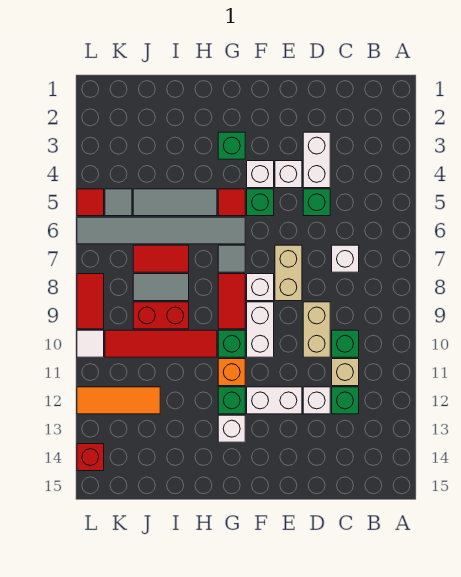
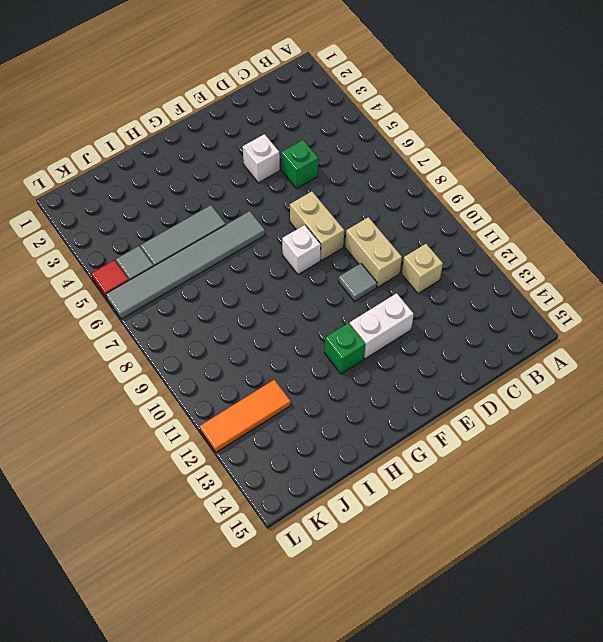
grey 1x1 tile [339,263,377,301] -> grey 1x1 tile moved to [218,245,245,272]
none -> white 1x1 brick [332,245,359,272]
none -> green 1x1 brick [332,330,359,357]
none -> green 1x1 brick [332,387,359,414]
none -> white 1x2 brick [303,132,330,188]

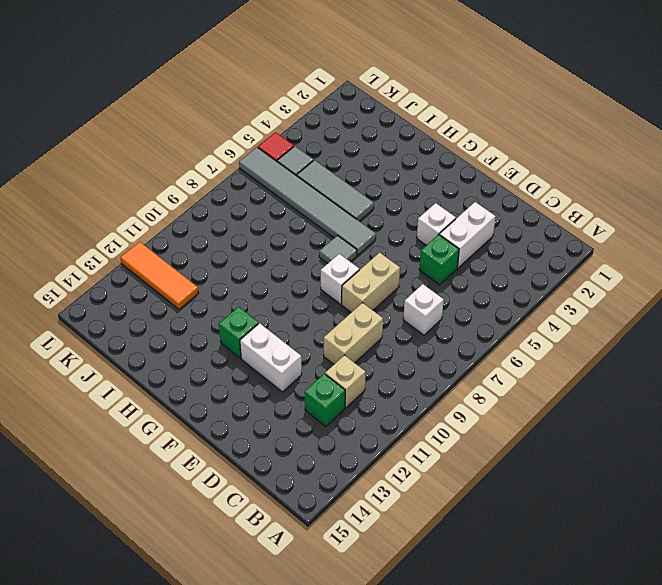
none -> green 1x1 brick [332,330,359,357]
none -> white 1x1 brick [303,387,330,414]
none -> white 1x1 brick [247,161,274,188]
none -> green 1x1 brick [247,189,274,216]

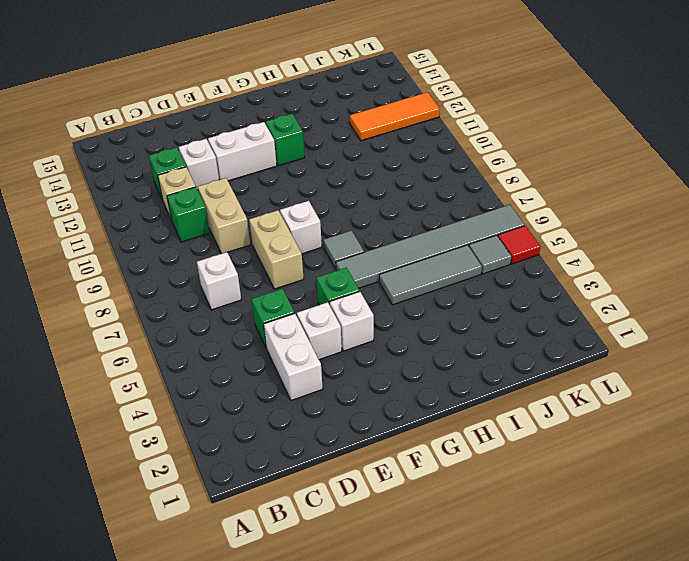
none -> white 1x2 brick [247,302,274,357]
none -> green 1x1 brick [218,132,245,159]
none -> red 1x1 tile [218,189,245,216]
none -> red 1x2 tile [218,274,245,329]

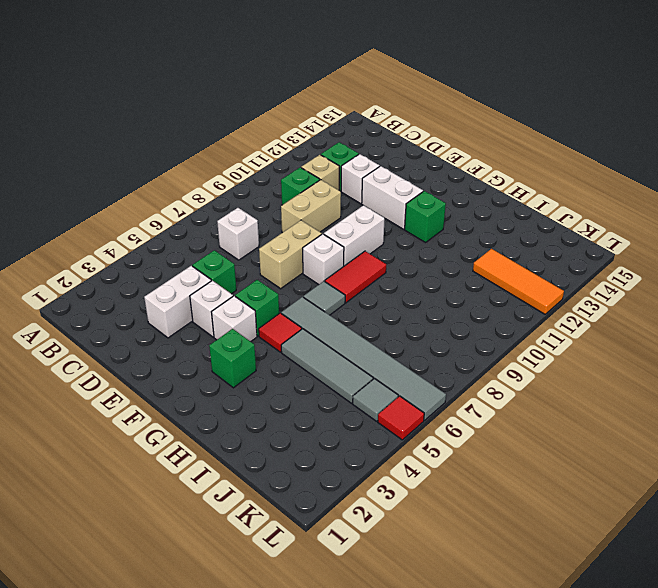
none -> green 1x1 brick [218,330,245,357]
none -> orange 1x1 brick [218,359,245,386]
none -> white 1x1 brick [218,415,245,442]
none -> red 1x4 tile [105,330,217,357]

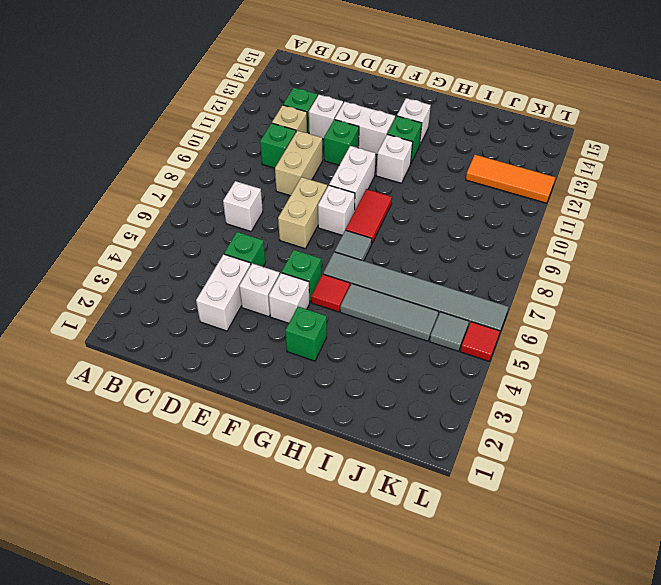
green 1x1 brick [324,119,359,165] -> green 1x1 brick moved to [218,330,245,357]
white 1x1 brick [376,134,413,183] -> orange 1x1 brick [218,359,245,386]
none -> red 1x4 tile [105,330,217,357]
none -> red 1x2 tile [133,245,189,272]
none -> grey 1x2 tile [133,274,189,301]
none -> red 1x2 brick [133,302,189,329]

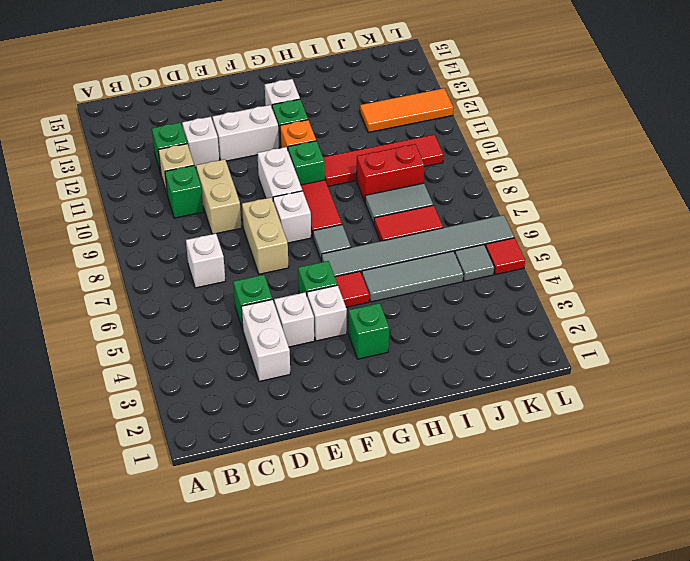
none -> red 1x2 tile [77,274,104,329]
none -> white 1x1 tile [77,330,104,357]
none -> red 1x1 brick [77,444,104,471]

